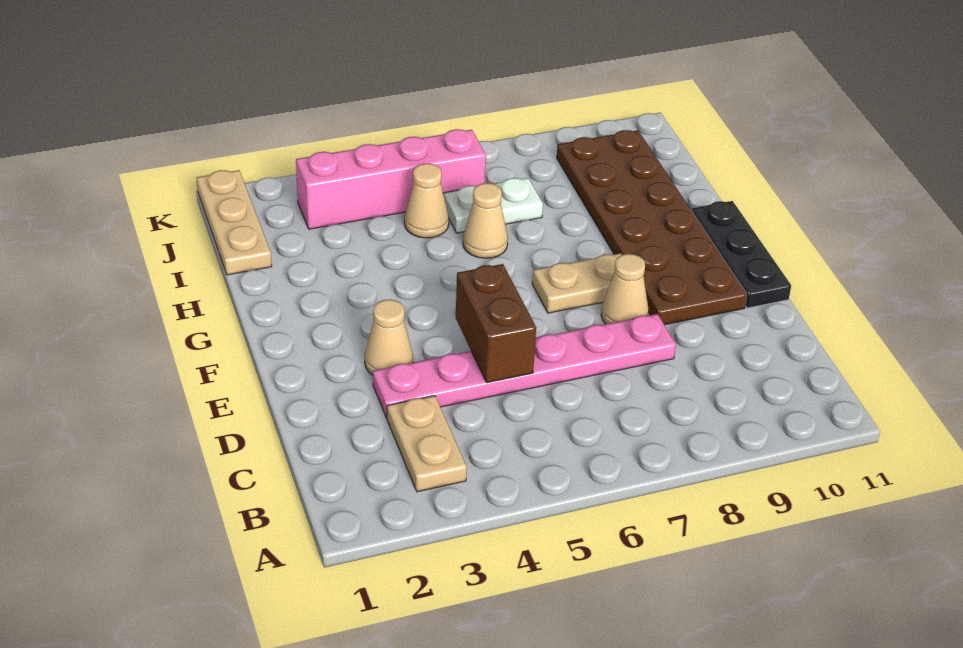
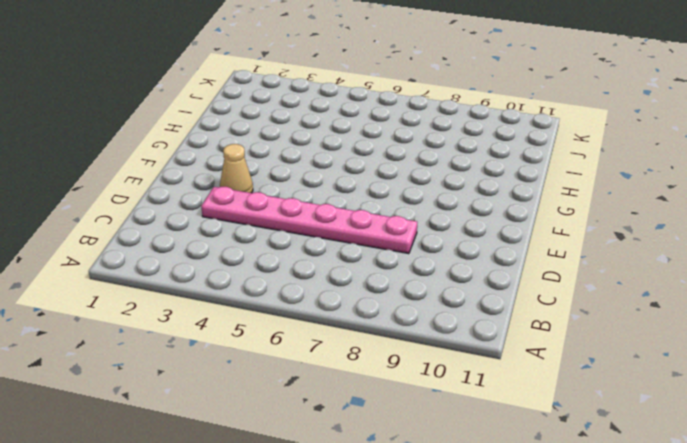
none -> tan 1x2 plate [387,396,467,492]
none -> tan 1x1 cone [601,254,649,324]
none -> brown 2x6 plate [557,130,747,325]

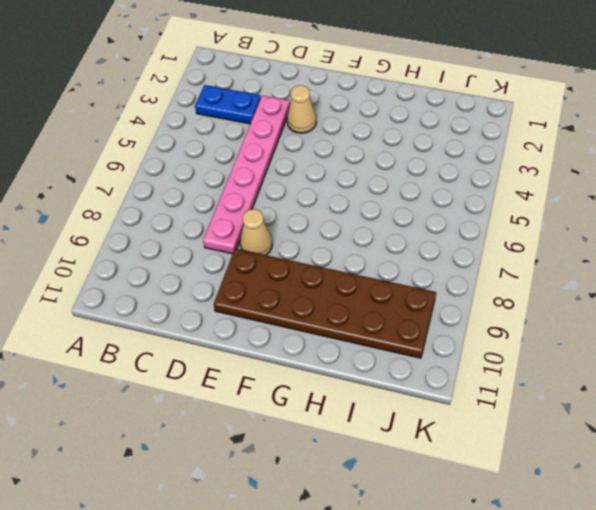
blue 1x2 plate [195,85,261,124] -> tan 1x2 plate [387,396,467,492]
none -> black 1x3 plate [692,201,791,308]
none -> tan 1x2 plate [532,253,622,313]
none -> tan 1x1 cone [463,183,508,258]

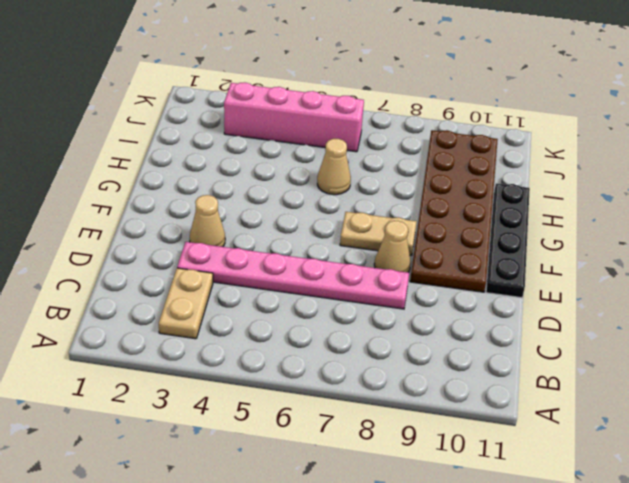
black 1x4 plate [486,183,530,298] -> black 1x3 plate [692,201,791,308]
none -> tan 1x3 plate [197,170,272,275]
none -> tan 1x1 cone [404,163,449,238]
none -> white 1x2 plate [443,178,543,233]

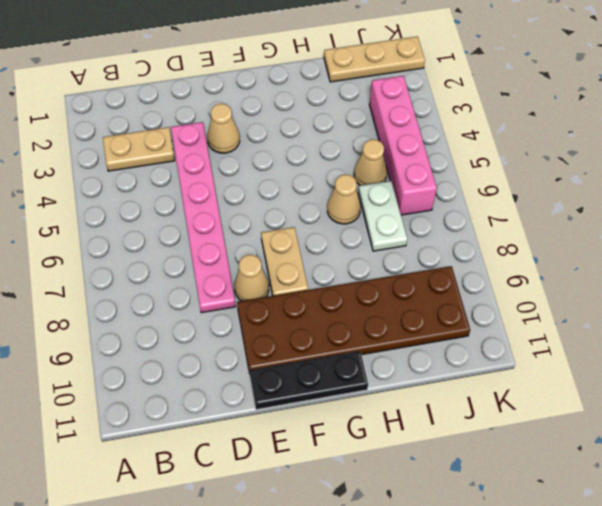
none -> brown 1x2 brick [456,264,536,383]

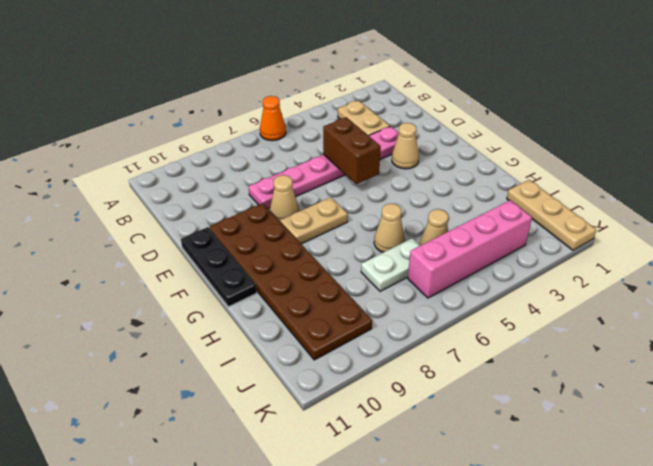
orange 1x1 cone [260,96,286,141] -> none

